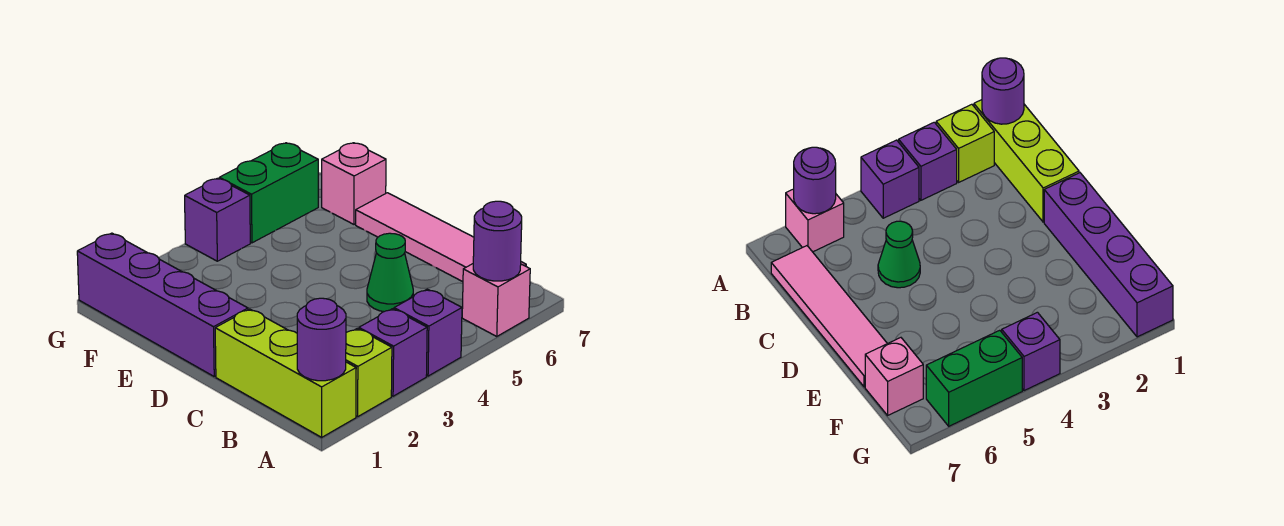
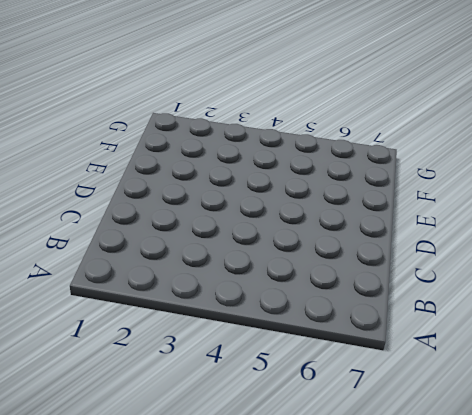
none -> lime 1x3 brick [215,309,356,437]
none -> lime 1x1 brick [346,329,392,417]
none -> purple 1x1 brick [359,309,427,396]

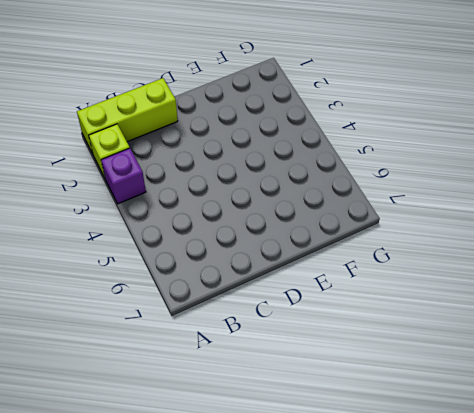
none -> purple 1x1 brick [394,289,462,376]
none -> pink 1x1 brick [462,264,530,336]
none -> pink 1x4 tile [356,193,526,282]

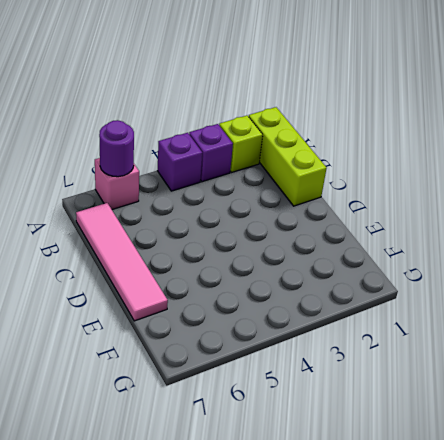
none -> green 1x1 cone [367,233,413,312]
none -> purple 1x4 brick [77,233,248,376]
none -> pink 1x1 brick [322,143,386,224]

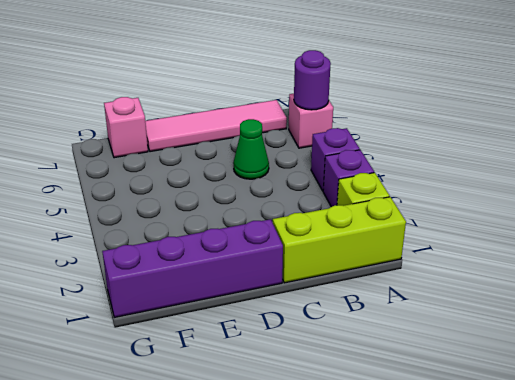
none -> purple 1x1 brick [185,178,250,261]
none -> green 1x2 brick [219,143,318,243]
none -> purple 1x1 round brick [297,298,346,381]

